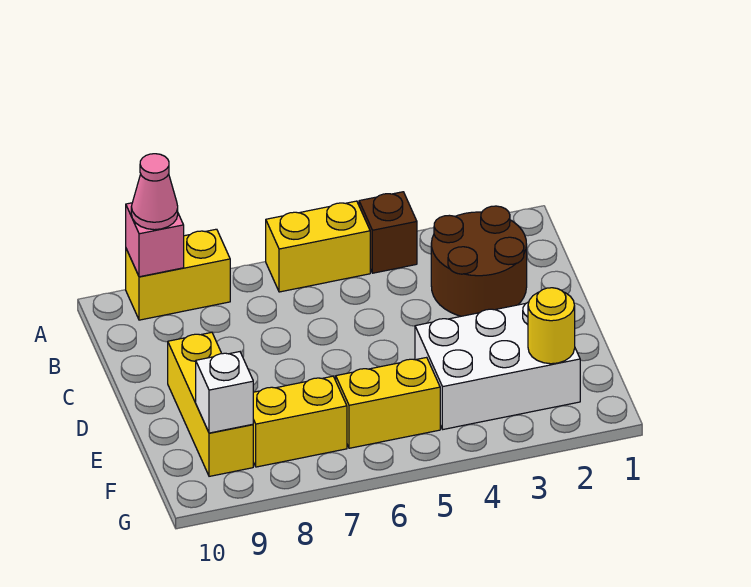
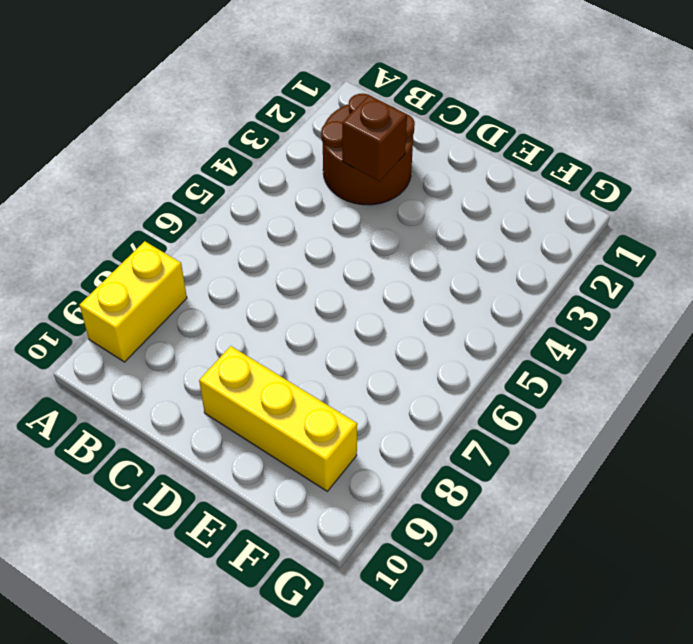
brown 1x1 brick [342,95,407,181] -> brown 1x1 brick moved to [359,192,417,273]
none -> yellow 1x2 brick [266,201,370,292]
none -> white 2x3 brick [415,302,580,429]
none -> yellow 1x2 brick [336,357,440,448]

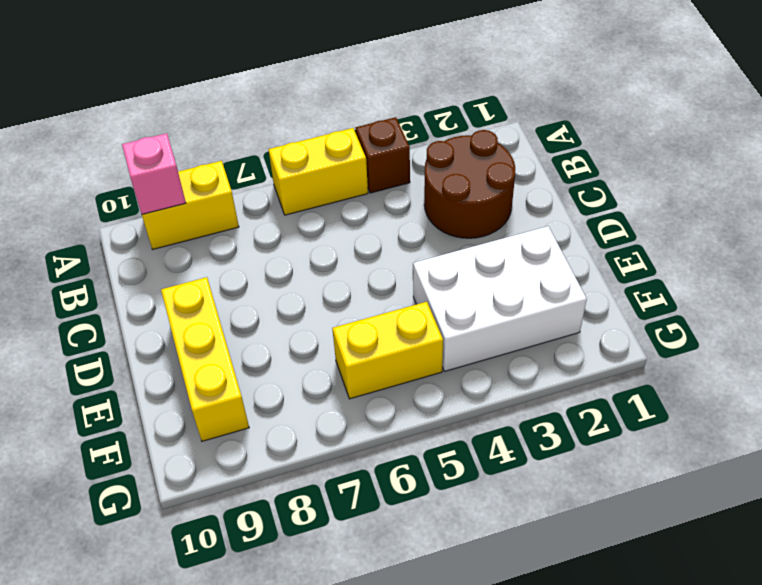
none -> yellow 1x2 brick [253,376,347,467]
none -> yellow 1x1 round brick [528,288,575,364]
none -> white 1x1 brick [196,352,253,433]

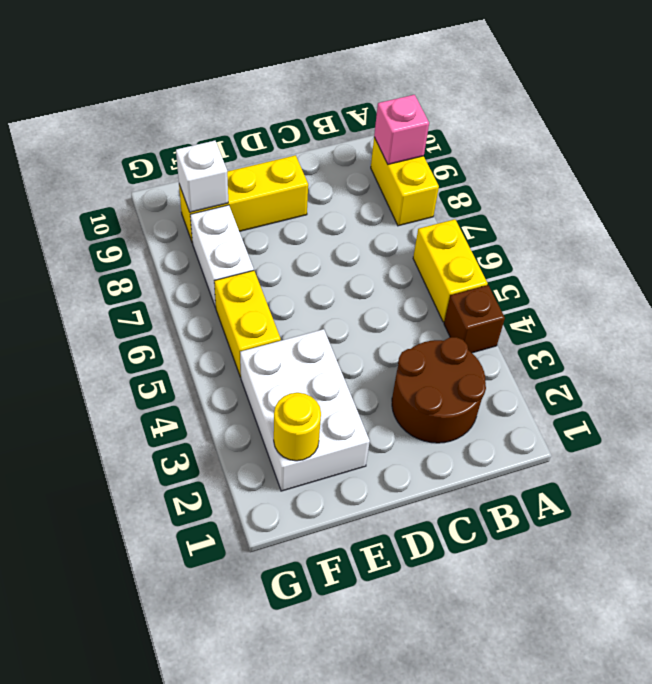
white 1x2 brick [190,205,254,308] -> yellow 1x2 brick [253,376,347,467]
none -> pink 1x1 cone [131,154,178,230]

